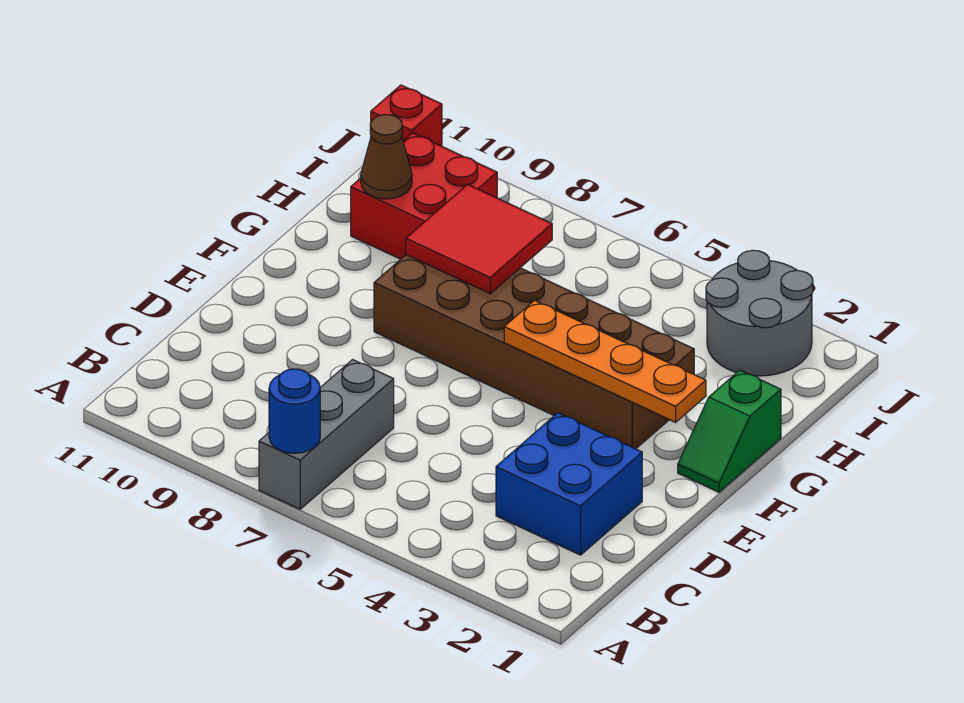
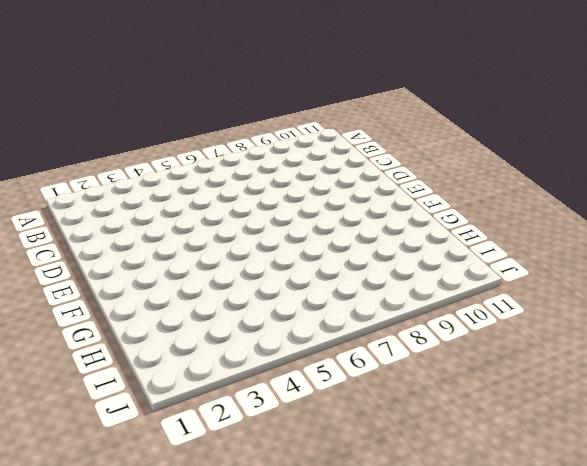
none -> grey 1x3 brick [259,360,394,509]
none -> blue 2x2 brick [496,413,642,555]

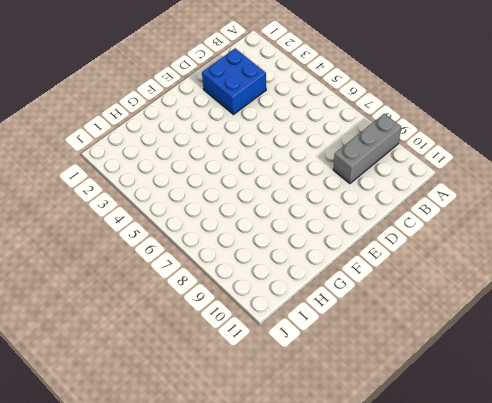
grey 1x3 brick [333,114,401,184] -> grey 1x3 brick moved to [259,360,394,509]
none -> green 1x2 slope [678,370,781,492]
none -> brown 2x6 brick [374,255,694,449]

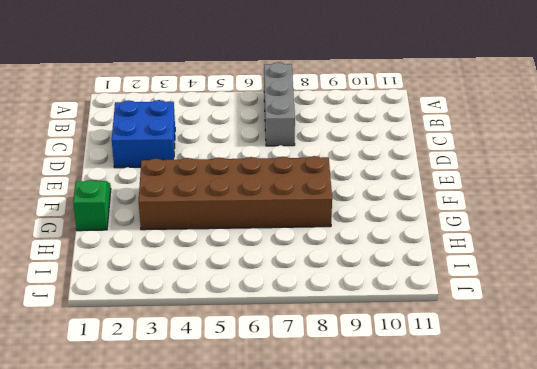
none -> red 2x2 brick [351,133,497,259]
none -> grey 2x2 round brick [706,250,813,376]

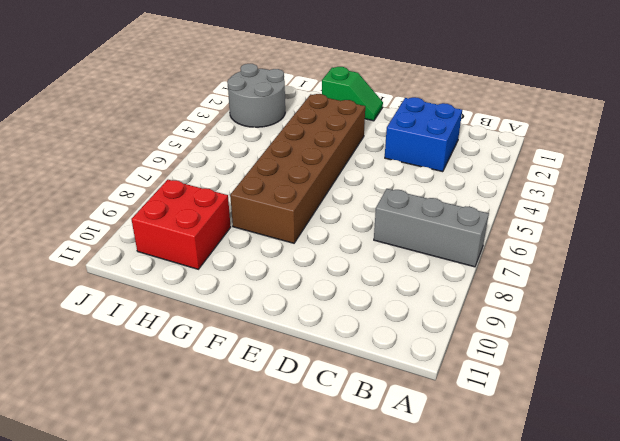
none -> red 1x1 brick [371,85,442,146]
none -> blue 1x1 round brick [269,369,320,453]

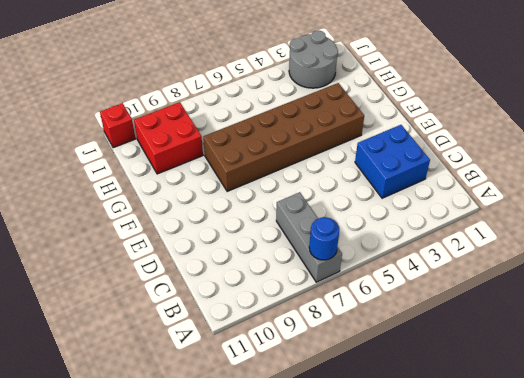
none -> green 1x2 slope [678,370,781,492]
none -> orange 1x4 plate [504,301,706,422]

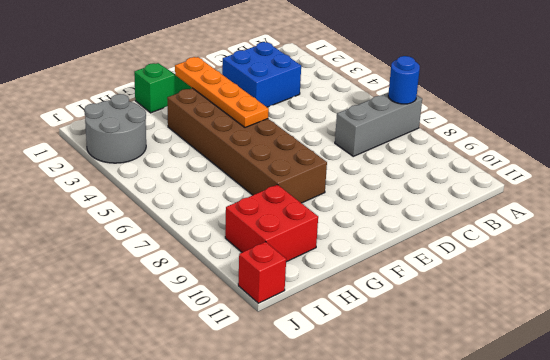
none -> red 2x2 tile [406,184,552,294]
none -> brown 1x1 cone [361,115,412,199]

